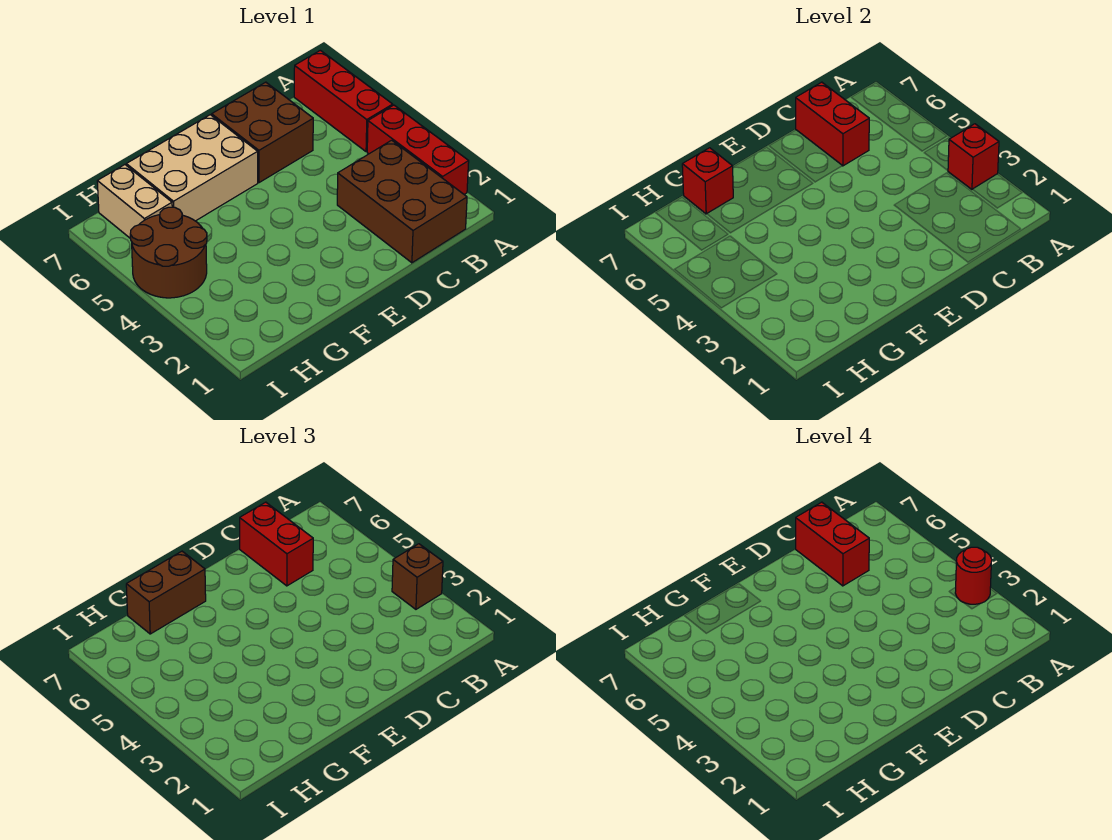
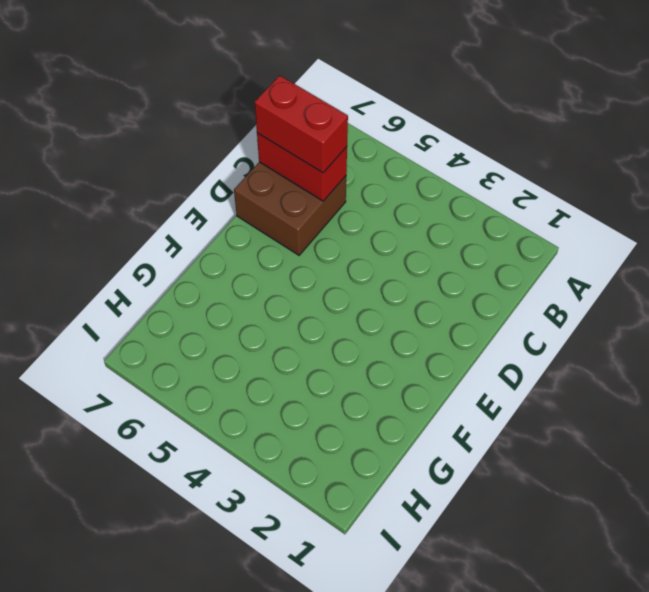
none -> red 1x3 brick [367,105,469,194]
none -> red 1x3 brick [294,50,393,152]
none -> brown 2x3 brick [337,140,467,263]

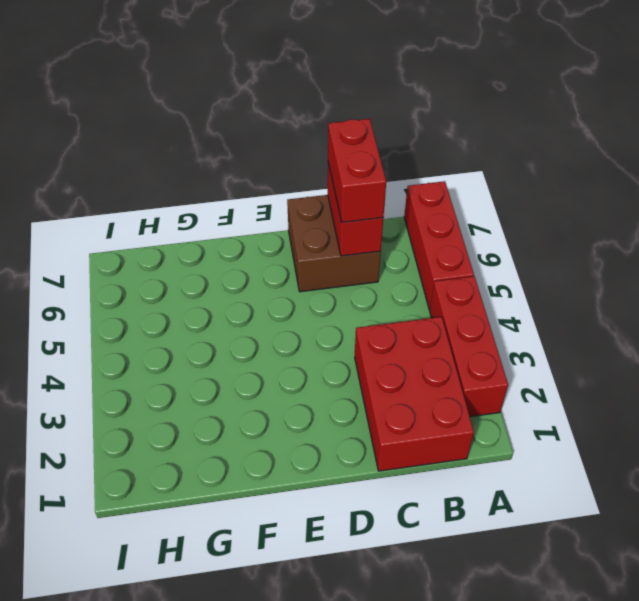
red 2x3 brick [355,317,474,471] -> brown 2x3 brick [337,140,467,263]
none -> tan 2x3 brick [126,115,258,221]
none -> brown 2x2 round brick [130,207,207,298]
none -> tan 1x2 brick [97,165,172,239]

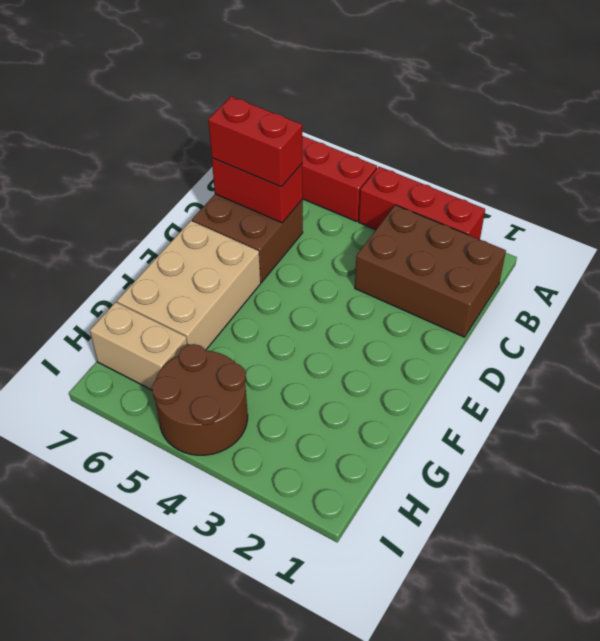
none -> red 1x1 brick [948,124,999,189]
none -> red 1x1 brick [682,148,733,214]
none -> brown 1x1 brick [392,544,443,609]

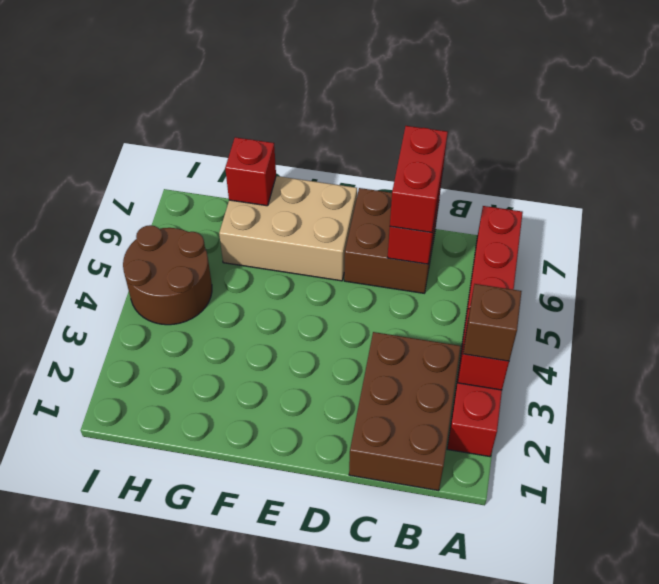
none -> tan 1x2 brick [97,165,172,239]
none -> brown 1x2 brick [126,551,206,634]
none -> red 1x1 round brick [955,547,992,604]

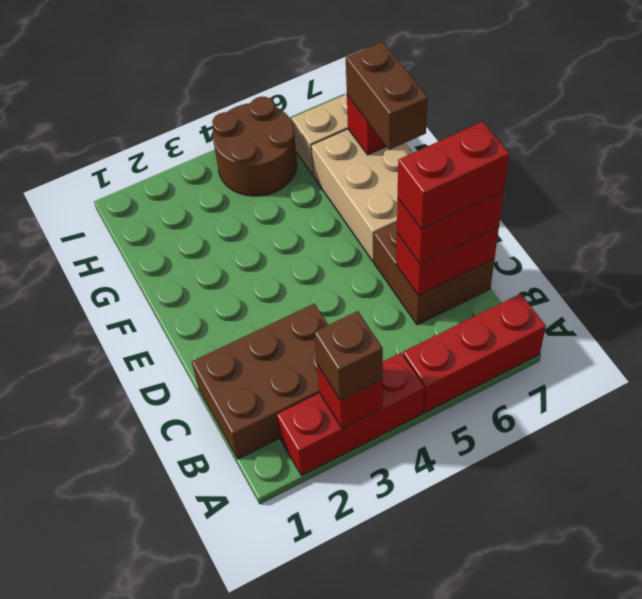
none -> red 1x1 round brick [955,547,992,604]

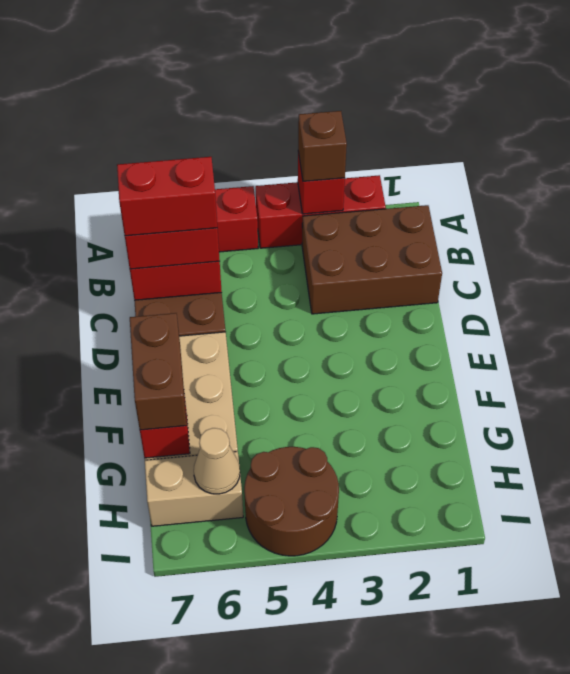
tan 1x1 cone [194,428,240,494] -> none
none -> red 1x1 round brick [955,547,992,604]

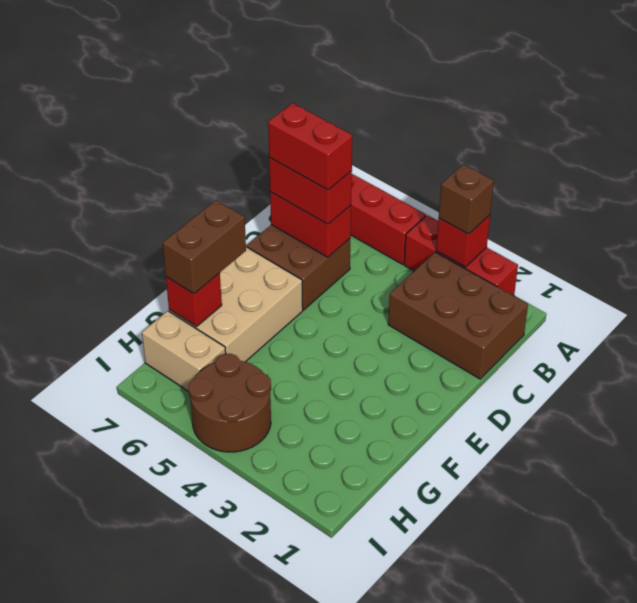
none -> red 1x1 round brick [955,547,992,604]

